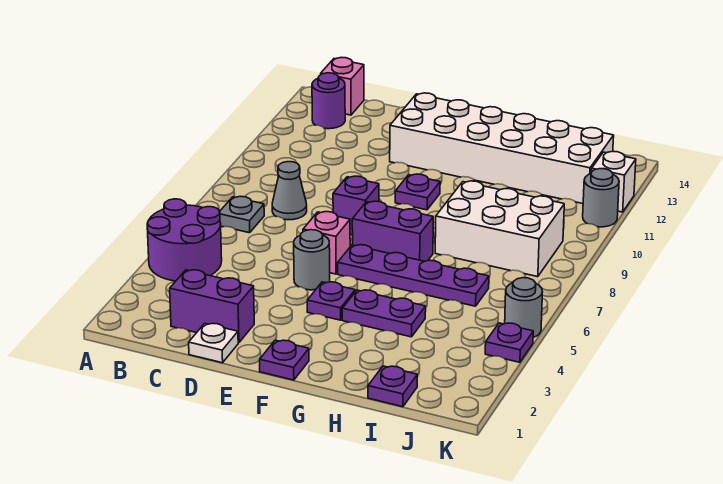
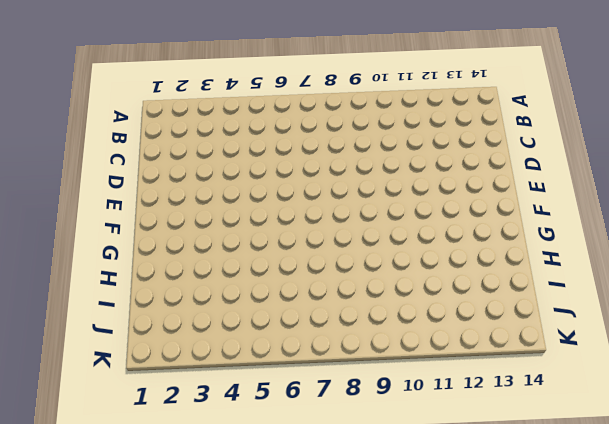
none -> purple 2x2 round brick [147,199,222,281]
none -> grey 1x1 plate [220,196,264,233]
none -> purple 1x1 round brick [312,73,345,129]

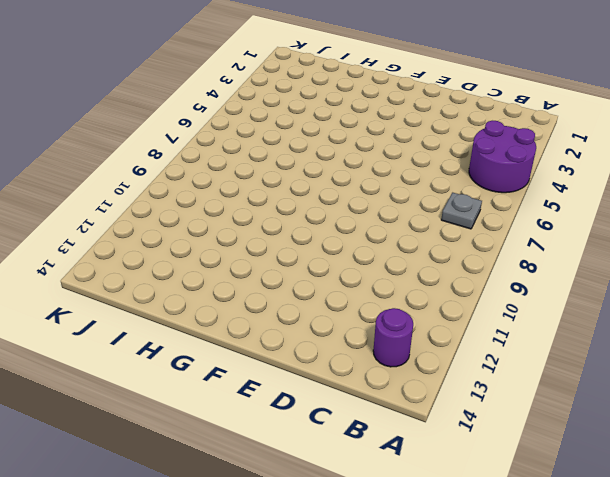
none -> pink 1x1 brick [321,57,364,115]
none -> purple 1x2 brick [170,270,254,343]
none -> grey 1x1 cone [272,162,307,220]

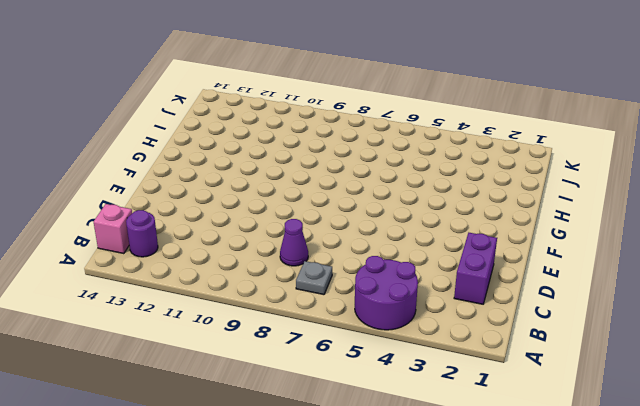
purple 1x1 cone [280,219,308,266] -> grey 1x1 cone [272,162,307,220]
none -> white 1x1 plate [189,323,238,363]
none -> grey 1x1 round brick [294,230,330,290]
none -> pink 1x1 brick [303,212,350,274]

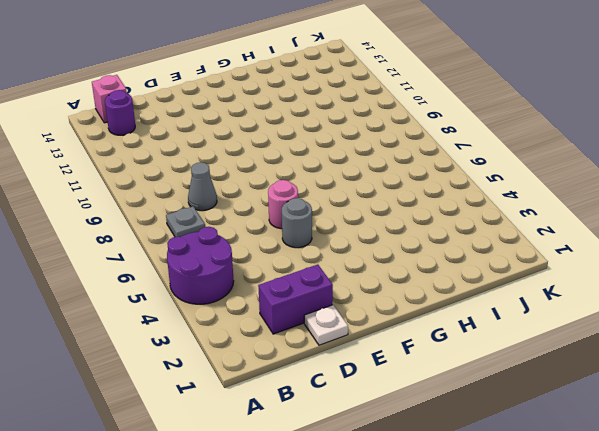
pink 1x1 round brick [268,180,298,229] -> pink 1x1 brick [303,212,350,274]
none -> purple 1x1 brick [333,176,379,235]
none -> white 2x6 brick [390,93,614,204]
none -> purple 1x1 plate [260,340,309,380]

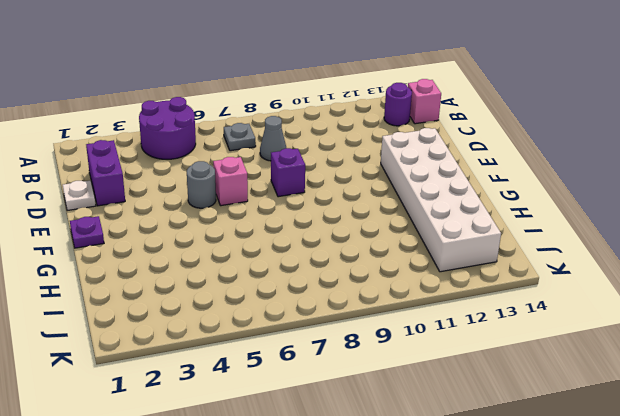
none -> purple 1x1 plate [307,282,355,320]
none -> purple 1x4 plate [338,245,489,306]
none -> purple 1x2 brick [352,201,433,261]

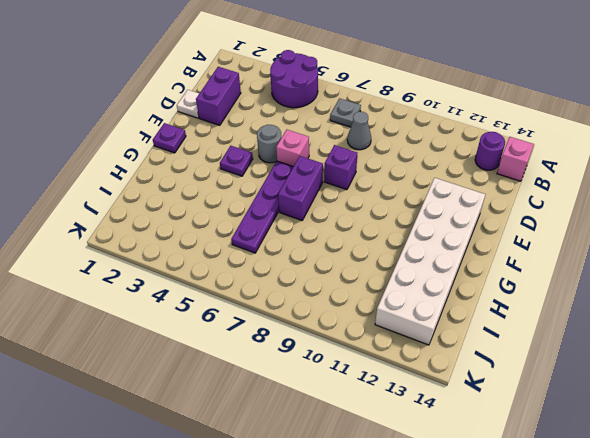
none -> purple 1x1 plate [395,174,440,210]
none -> purple 1x2 plate [342,290,426,337]
none -> white 2x3 brick [435,181,564,277]

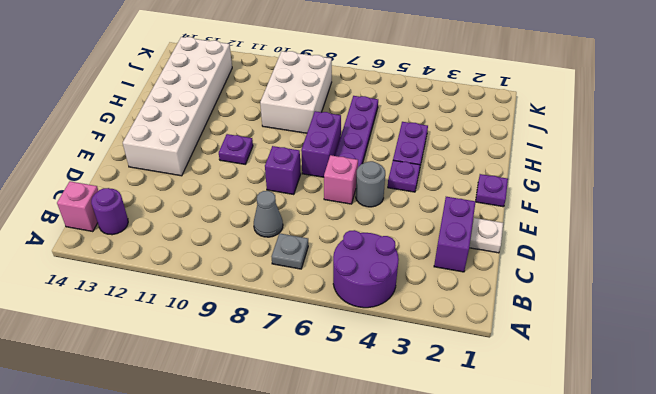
none -> purple 1x1 plate [368,366,418,407]
none -> purple 1x1 plate [485,323,533,362]
none -> grey 1x1 round brick [505,278,542,338]

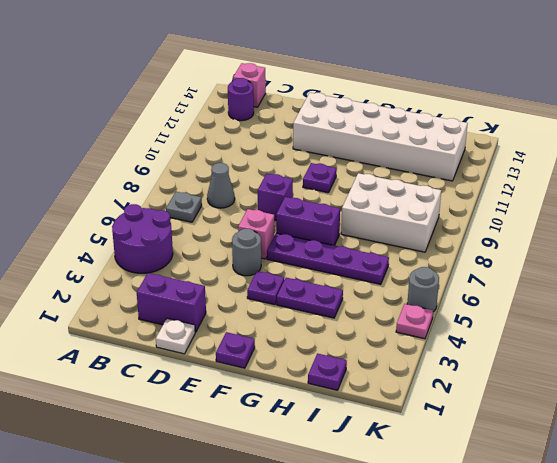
pink 1x1 plate [396,304,433,339] -> purple 1x1 plate [485,323,533,362]
none -> grey 1x1 round brick [583,169,619,227]
none -> white 1x1 brick [592,151,636,212]

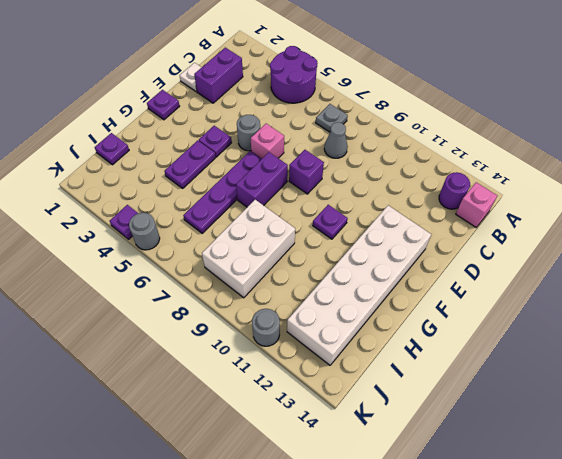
none -> white 1x1 brick [592,151,636,212]

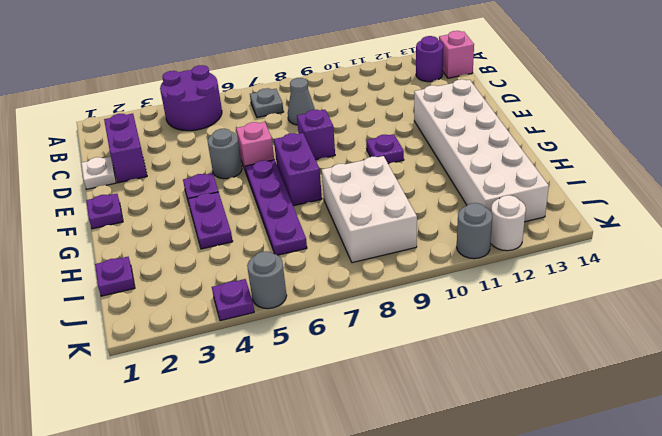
white 1x1 round brick [490,195,526,251] -> white 1x1 brick [592,151,636,212]

